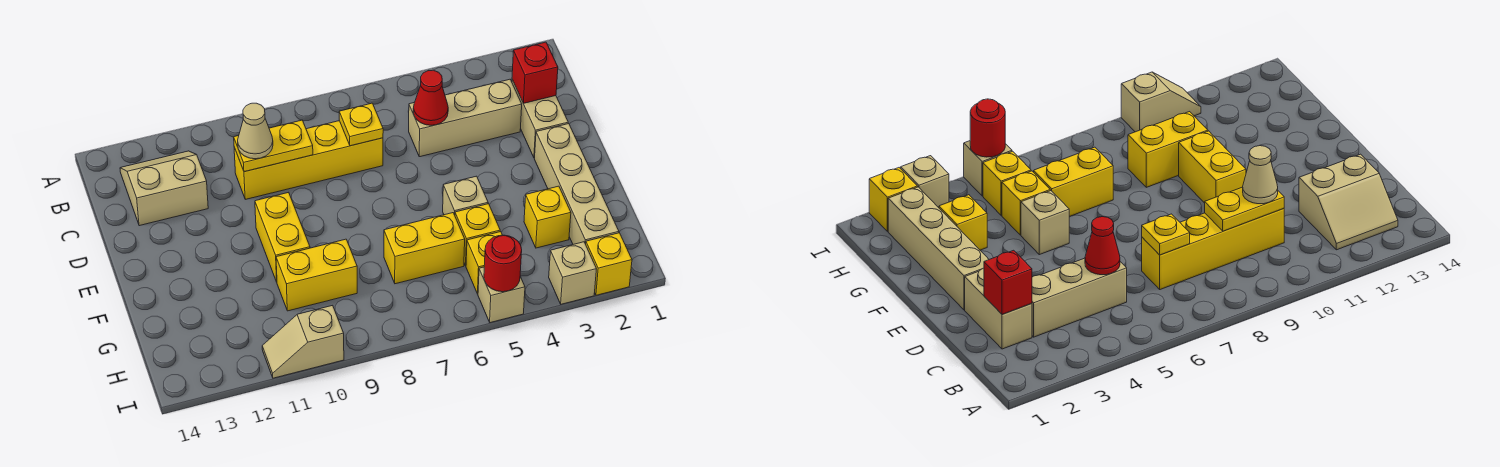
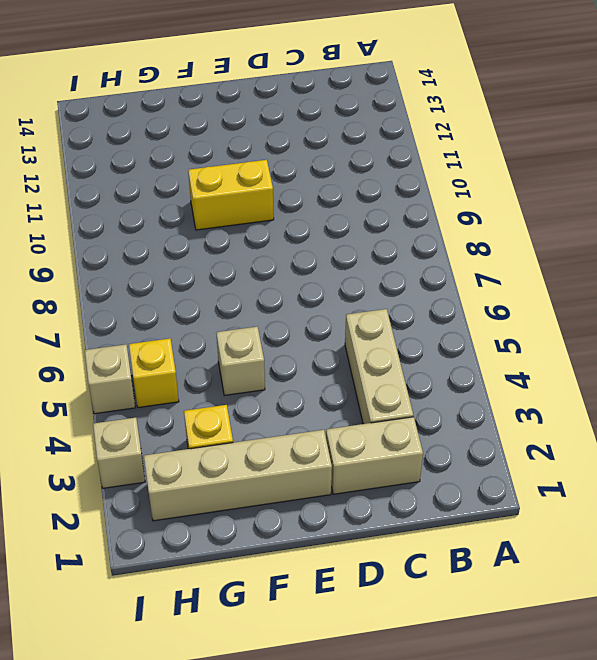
none -> tan 2x2 slope [120,151,208,226]
none -> yellow 1x4 brick [234,121,383,199]
none -> yellow 1x1 brick [455,204,500,266]

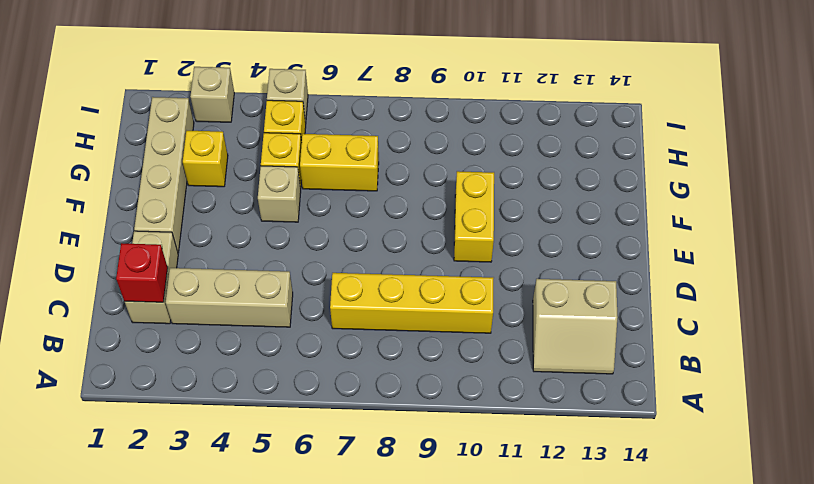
none -> yellow 1x2 brick [276,239,357,311]
none -> yellow 1x1 brick [586,233,632,295]
none -> tan 1x2 slope [262,305,344,378]

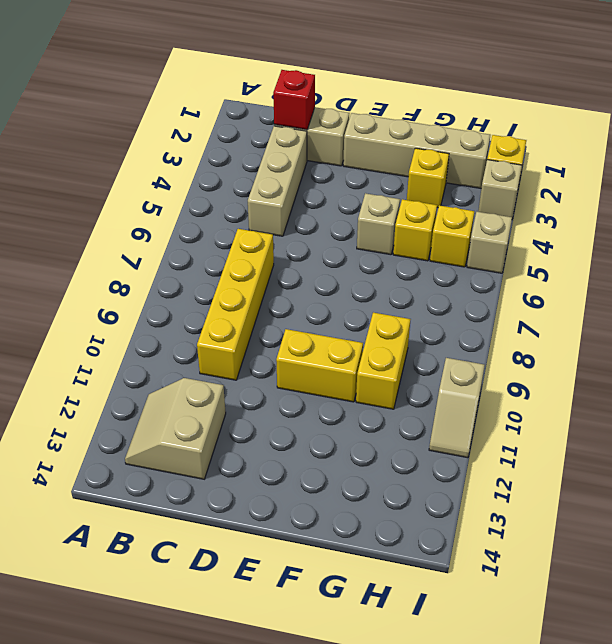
none -> yellow 1x2 brick [384,213,465,284]
none -> red 1x1 cone [413,70,448,125]
none -> yellow 1x1 plate [339,103,383,146]

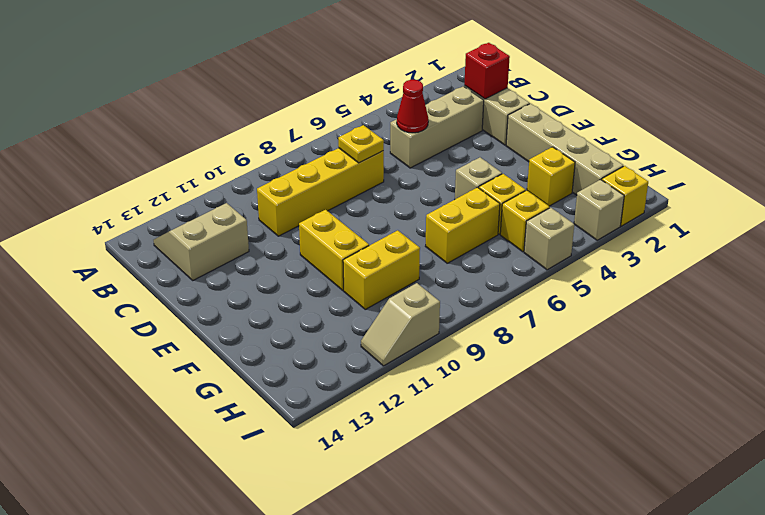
none -> yellow 1x2 plate [234,120,313,172]
none -> red 1x1 round brick [484,235,522,292]
none -> tan 1x1 cone [238,103,273,159]

